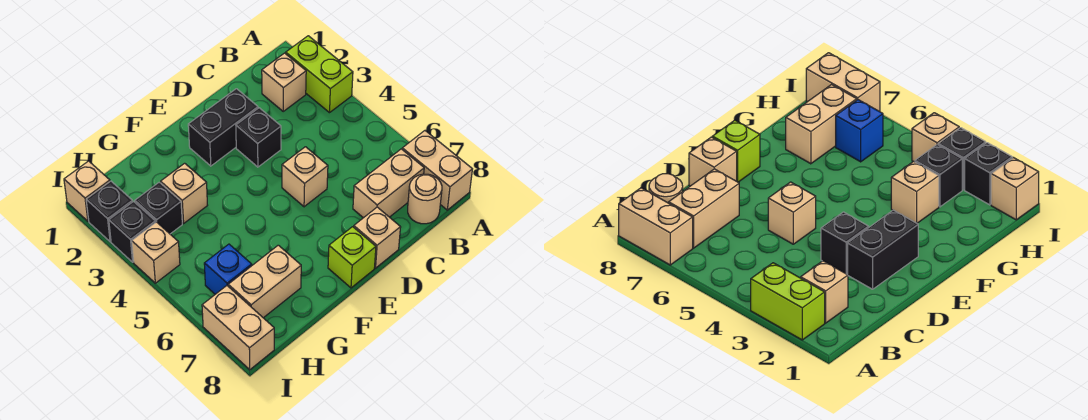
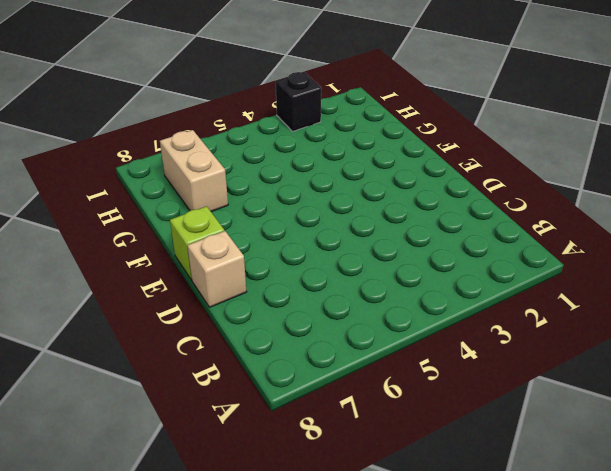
none -> lime 1x2 brick [286,36,353,113]
none -> tan 1x2 brick [402,131,472,210]
none -> tan 1x1 brick [262,53,306,111]

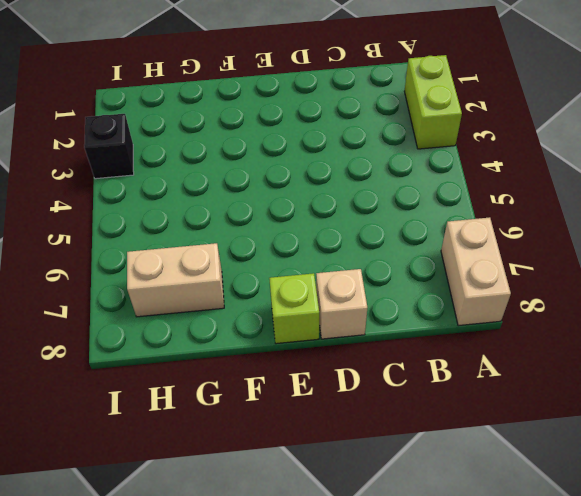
none -> tan 1x1 brick [262,53,306,111]
none -> tan 1x2 brick [353,149,424,218]
none -> tan 1x1 round brick [408,174,442,224]

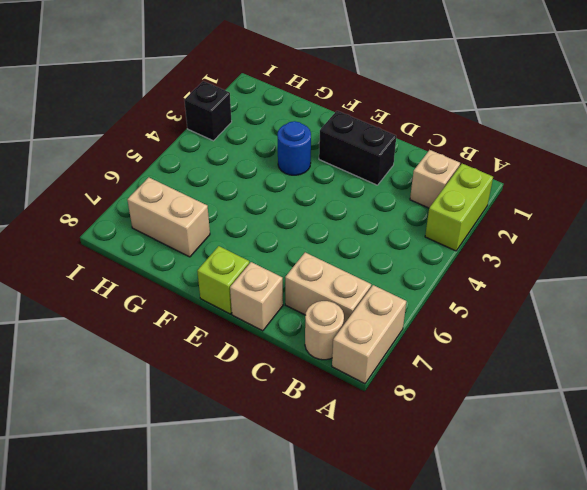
blue 1x1 round brick [277,121,311,175] -> none
none -> black 1x1 brick [236,108,281,167]
none -> tan 1x1 brick [282,147,328,207]
none -> tan 1x1 brick [161,163,208,223]

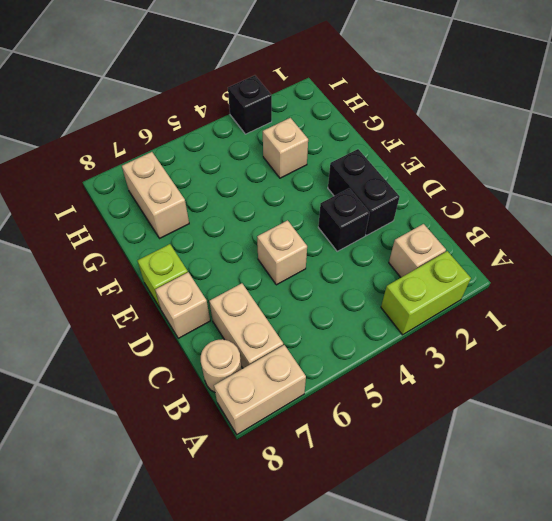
none -> black 1x1 brick [135,182,182,234]
none -> blue 1x1 brick [204,244,252,294]
none -> tan 1x1 brick [64,161,110,221]

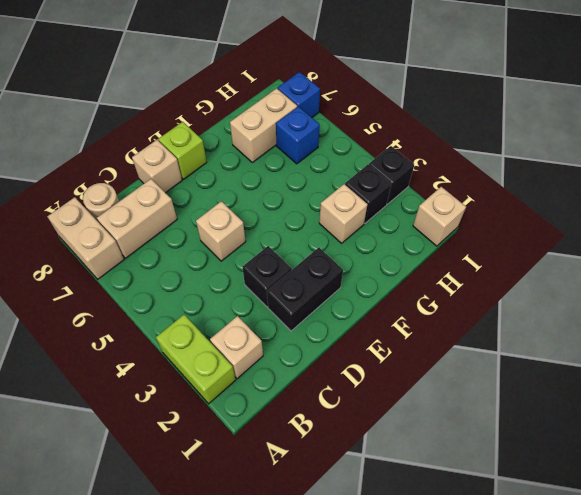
blue 1x1 brick [278,72,320,117] -> tan 1x2 brick [202,286,274,370]
none -> black 1x1 brick [86,181,133,242]
none -> tan 1x1 brick [132,222,180,283]

